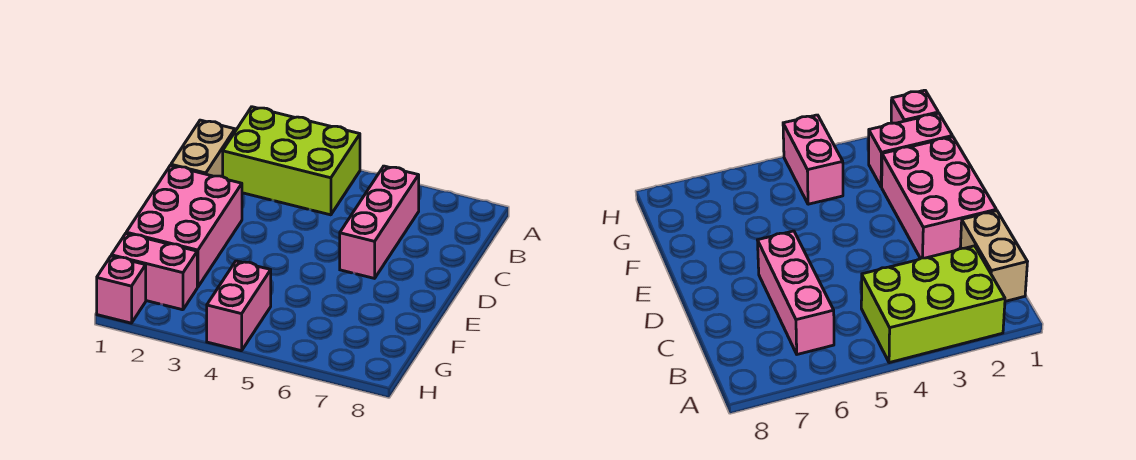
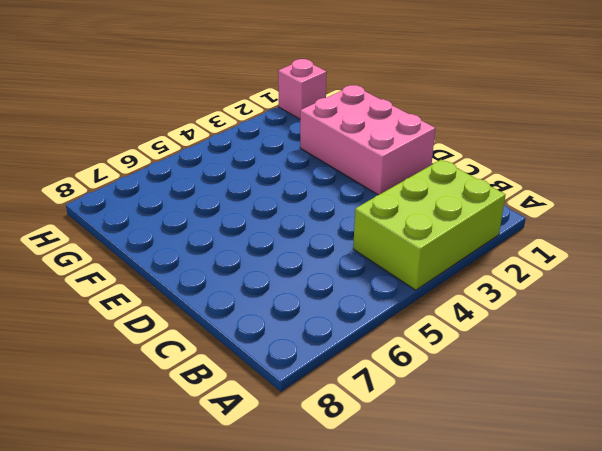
none -> tan 1x2 brick [171,120,235,176]
none -> pink 1x3 brick [340,166,419,278]

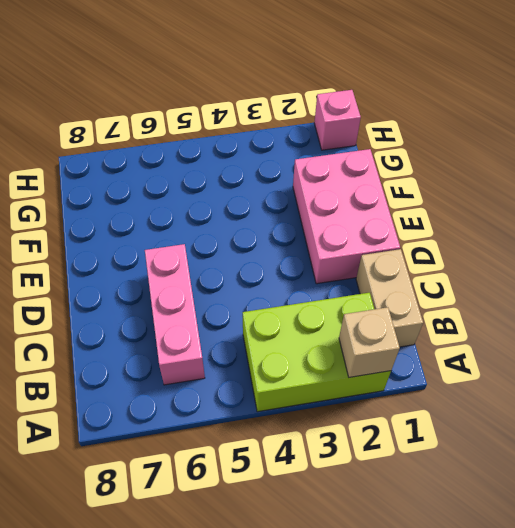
tan 1x1 brick [339,307,400,377] -> none
none -> pink 1x2 brick [111,234,197,310]
none -> pink 1x2 brick [207,261,271,351]

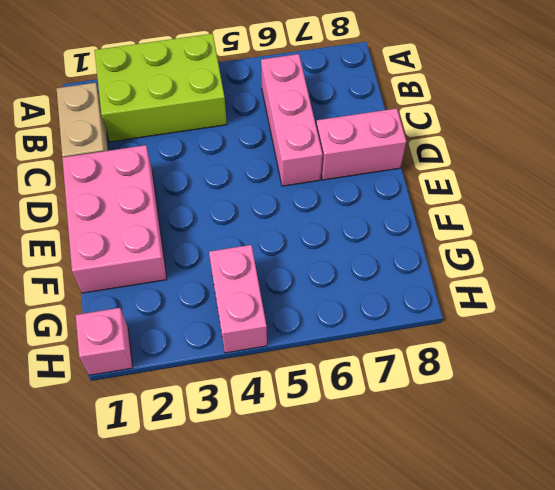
pink 1x2 brick [316,108,406,180] -> pink 1x2 brick moved to [111,234,197,310]

